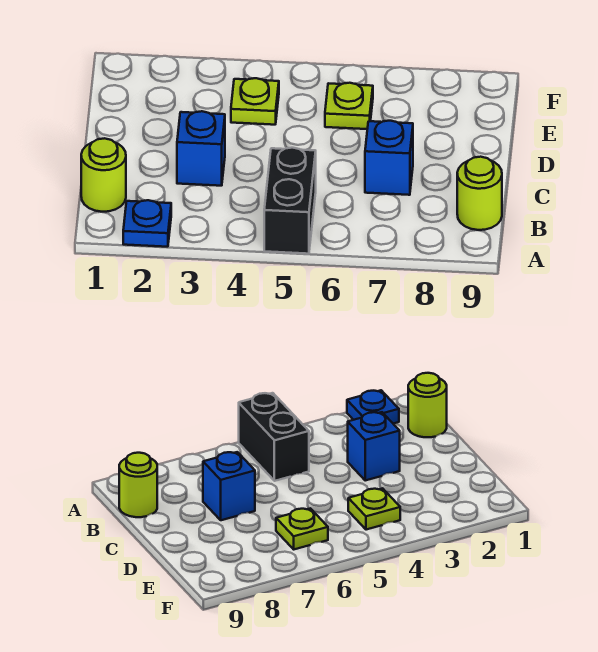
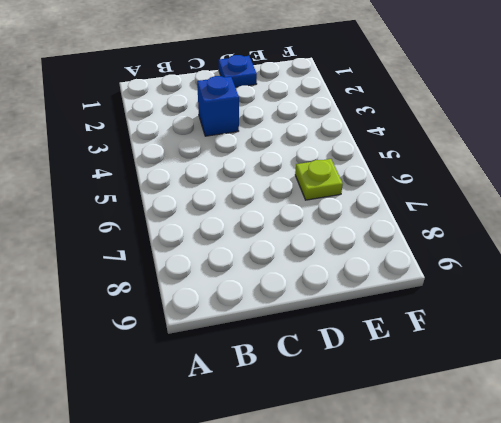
blue 1x1 plate [219,55,257,87] -> blue 1x1 plate moved to [123,200,171,247]
none -> black 1x2 brick [264,148,316,254]
none -> lime 1x1 round brick [81,138,126,212]

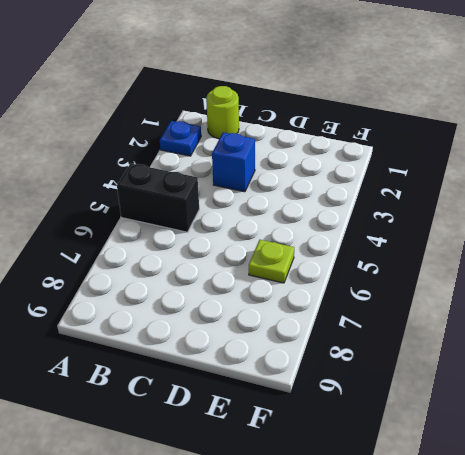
none -> lime 1x1 round brick [457,157,502,230]
none -> blue 1x1 brick [365,121,413,195]

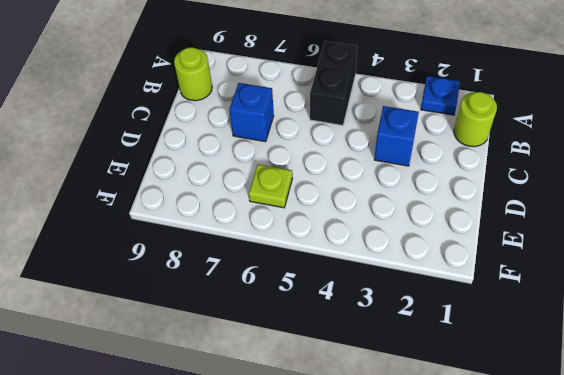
none -> lime 1x1 plate [231,78,279,125]

